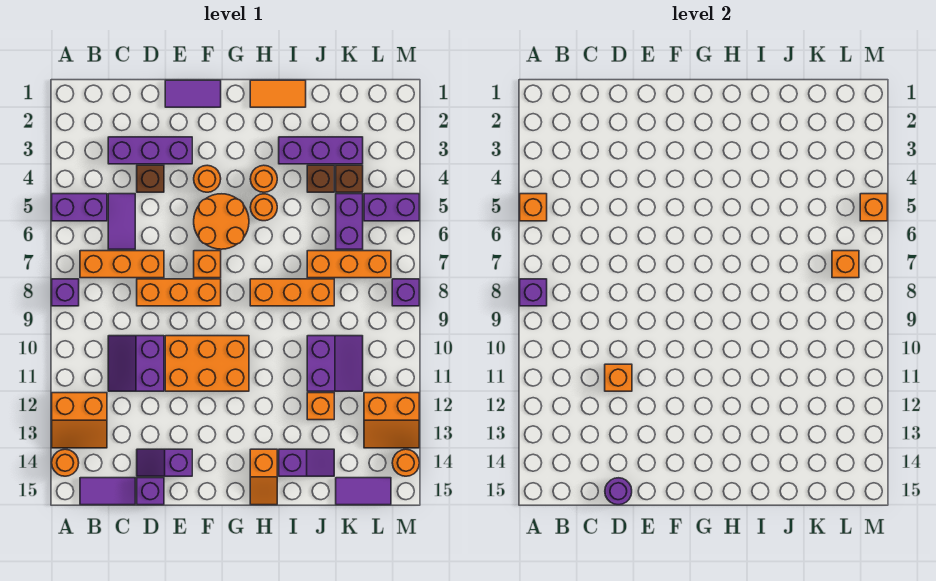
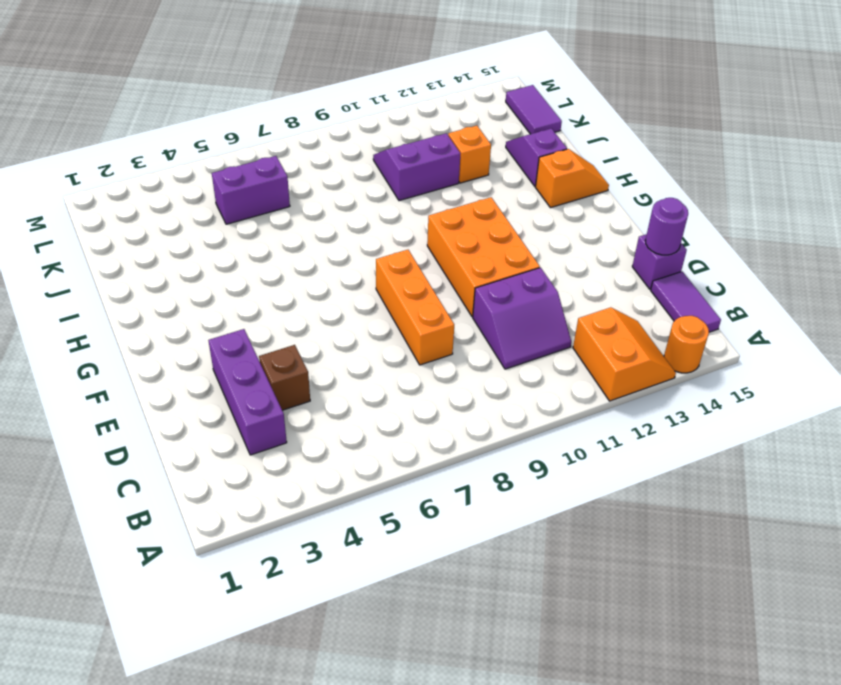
none -> purple 1x2 brick [52,194,107,221]
none -> purple 1x1 brick [52,279,79,306]
none -> orange 1x3 brick [80,251,164,278]
none -> purple 1x2 tile [108,194,135,249]

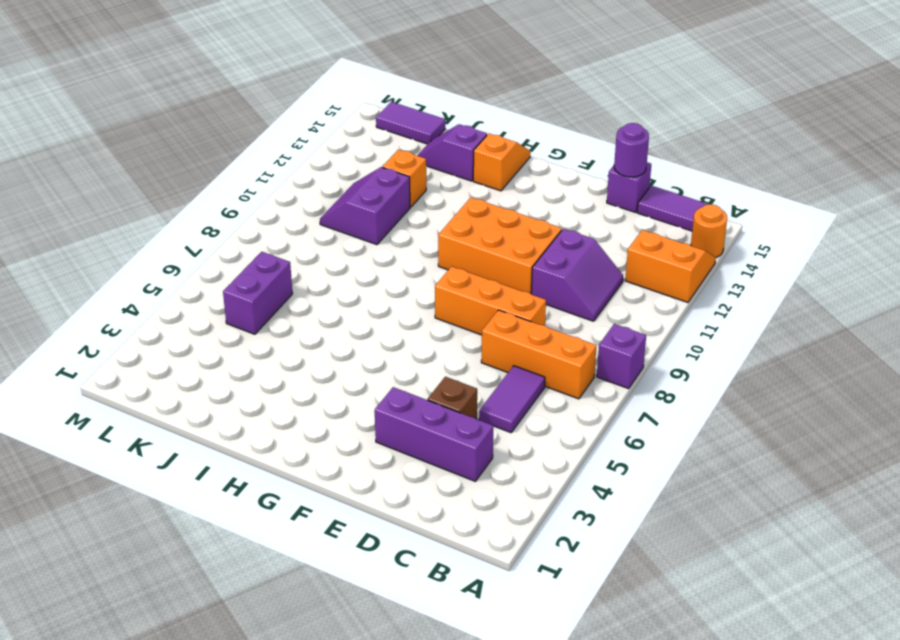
none -> purple 1x2 brick [52,194,107,221]
none -> purple 1x2 slope [137,449,192,476]
none -> purple 1x2 tile [165,80,221,107]
none -> orange 1x1 round brick [194,165,221,192]

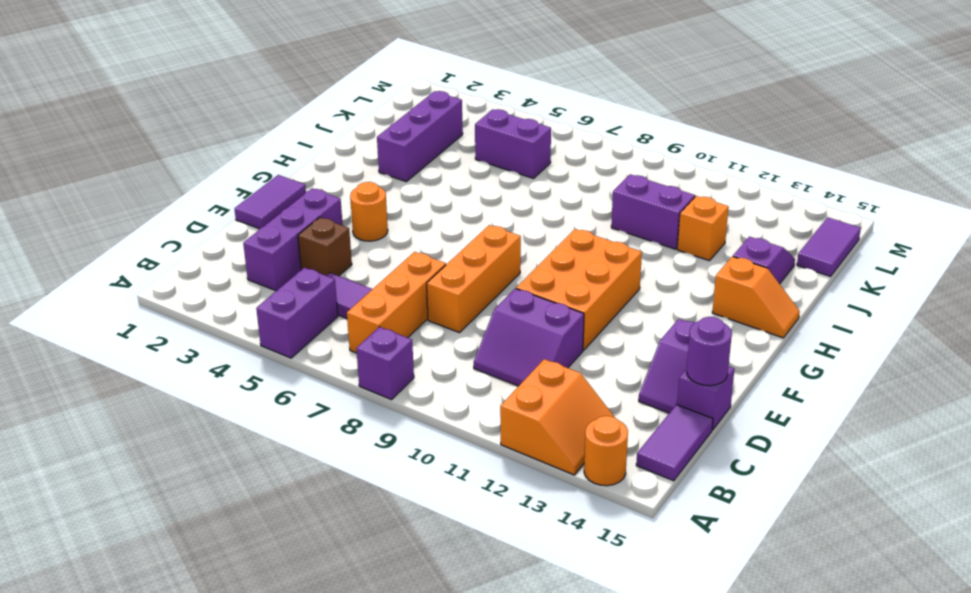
none -> orange 2x2 round brick [194,194,249,249]
none -> orange 1x1 brick [194,251,221,278]
none -> orange 1x2 tile [250,80,306,107]
none -> orange 1x1 round brick [250,165,277,192]

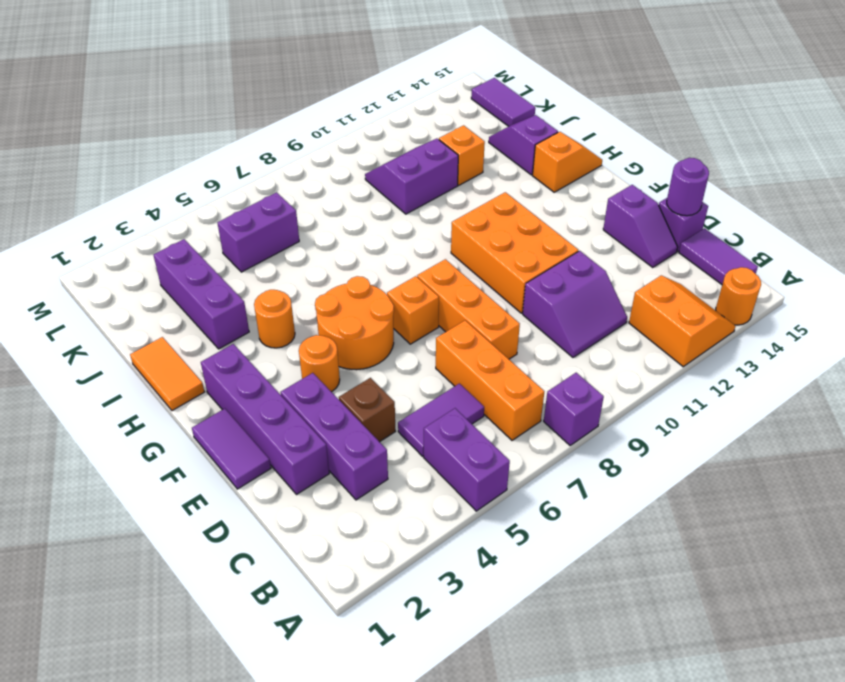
purple 1x4 brick [201,344,329,495] -> none
none -> orange 1x1 round brick [250,194,277,221]
none -> orange 1x3 brick [250,279,334,306]
none -> brown 1x1 brick [307,165,334,192]
none -> orange 1x3 brick [307,251,391,278]

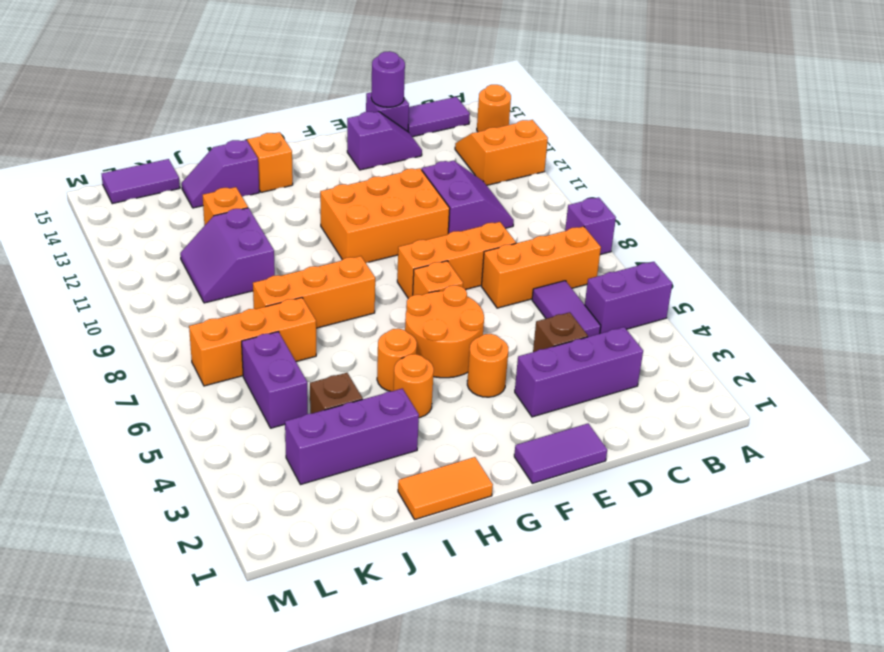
none -> brown 1x1 brick [336,165,363,192]
none -> purple 1x2 brick [364,194,419,221]
none -> orange 2x2 slope [364,393,419,448]
none -> purple 1x1 brick [392,279,419,306]

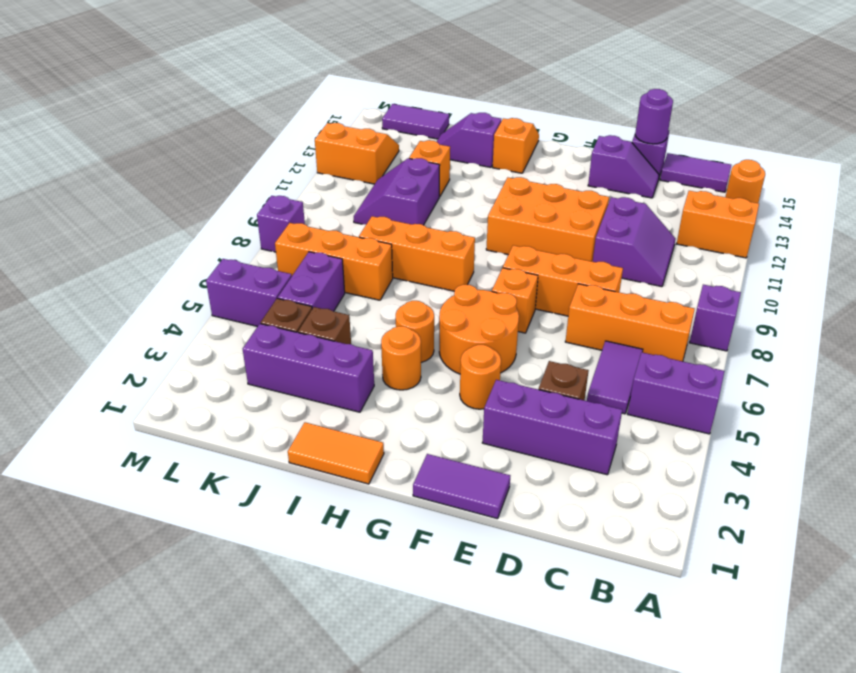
none -> orange 1x1 round brick [392,449,419,476]
none -> orange 1x1 brick [520,194,547,221]
none -> purple 1x1 brick [520,279,547,306]
none -> orange 1x1 brick [605,364,632,391]

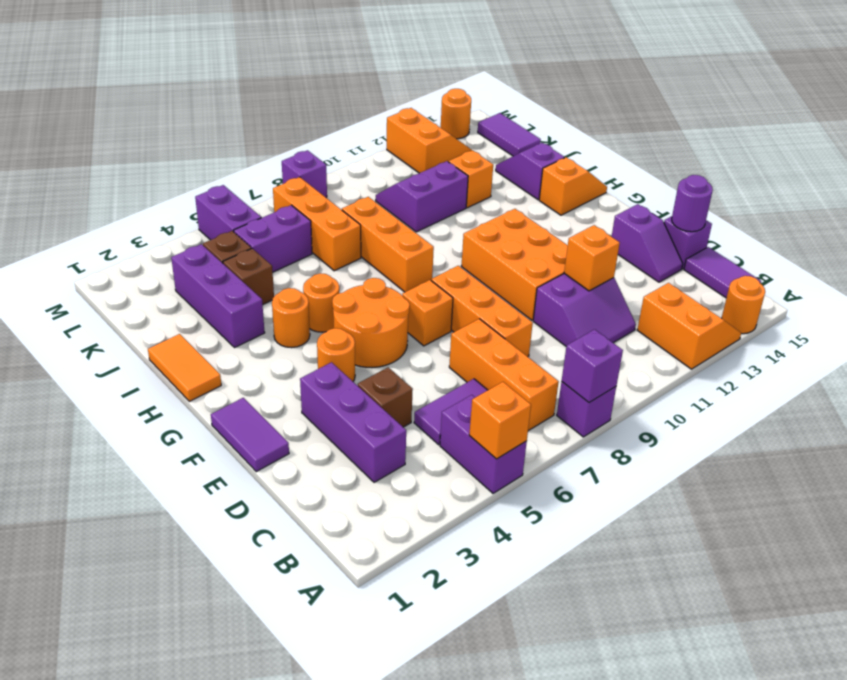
none -> orange 1x1 brick [832,251,859,278]
none -> orange 1x1 brick [860,194,887,221]

